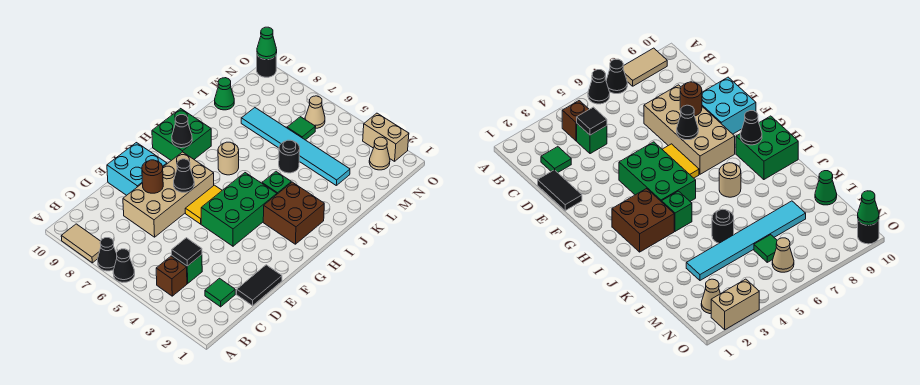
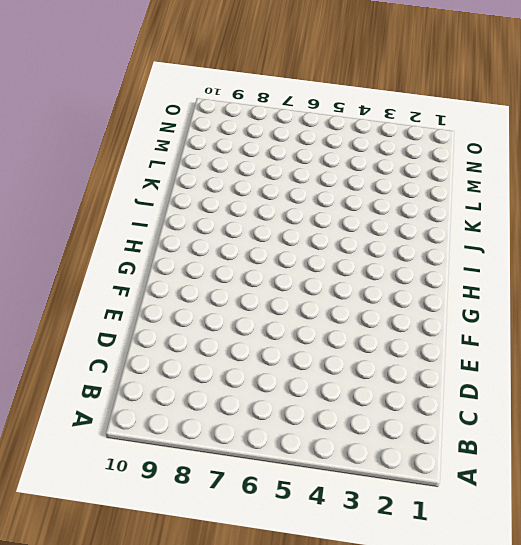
none -> black 1x1 cone [113,249,135,282]
none -> black 1x1 cone [98,238,117,271]
none -> tan 1x2 tile [61,224,101,263]

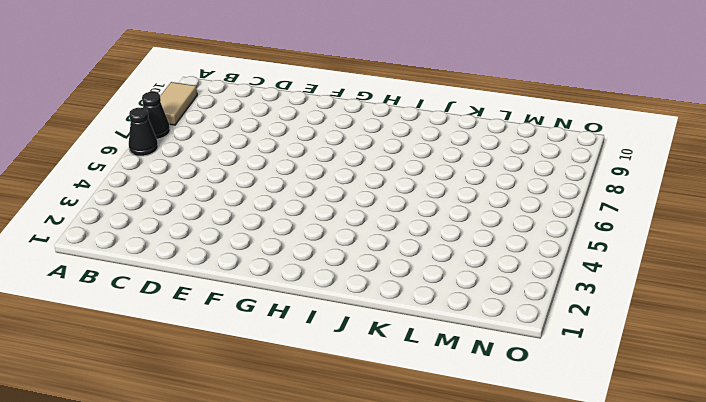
none -> brown 1x1 brick [156,256,187,296]
none -> green 1x1 tile [205,278,235,307]
none -> green 1x1 brick [172,255,202,283]

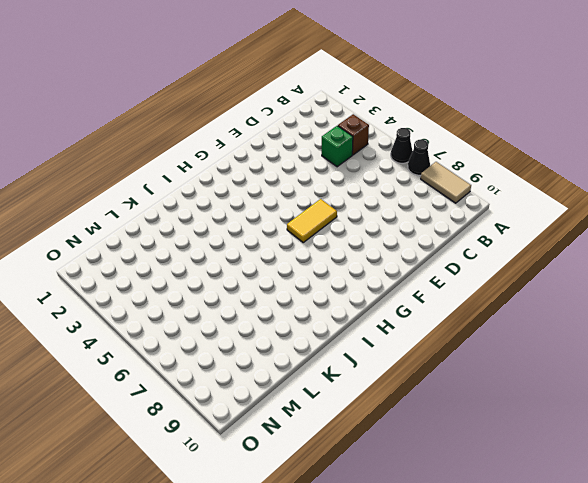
none -> green 1x1 tile [205,278,235,307]
none -> black 1x2 tile [237,265,282,306]
none -> tan 2x4 brick [123,152,214,237]

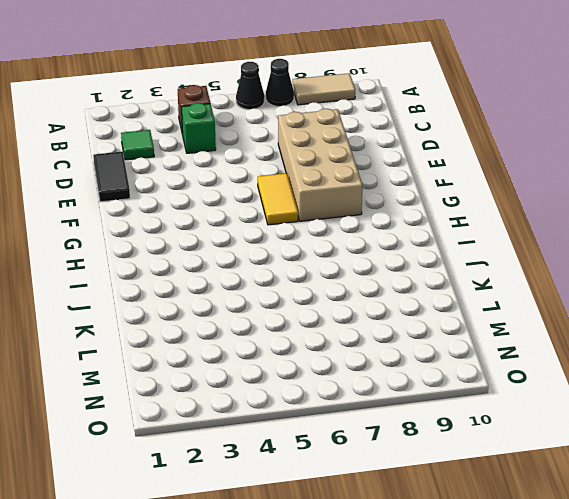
none -> cyan 2x2 brick [107,143,167,195]
none -> green 2x3 brick [201,173,277,246]
none -> brown 2x2 brick [263,182,324,244]

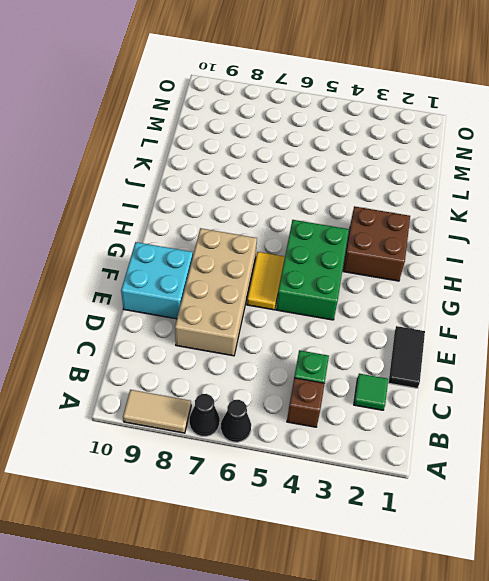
none -> green 2x2 brick [152,109,211,161]
none -> green 1x1 brick [262,172,291,194]
none -> tan 1x1 round brick [218,142,239,175]

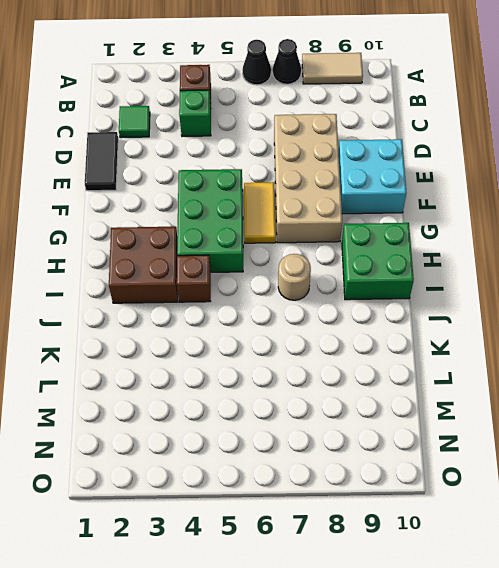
brown 1x1 brick [177,255,211,302] -> green 1x1 brick [262,172,291,194]
none -> black 1x1 round brick [279,140,300,173]
none -> cyan 1x6 tile [241,108,350,185]
none -> green 1x1 cone [215,78,234,110]

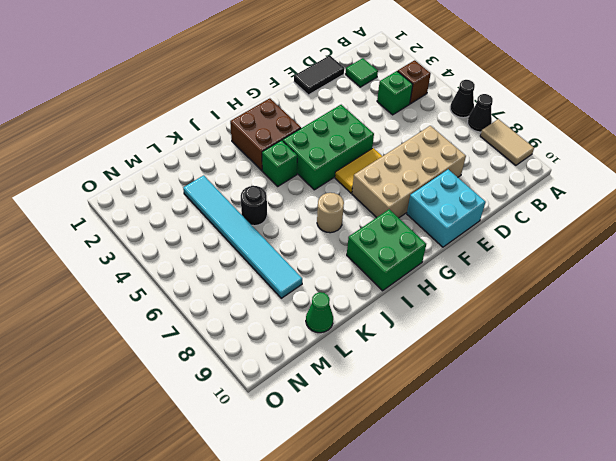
none -> green 1x1 tile [287,117,315,140]
none -> tan 1x1 cone [369,137,390,170]
none -> tan 1x1 cone [305,96,325,128]

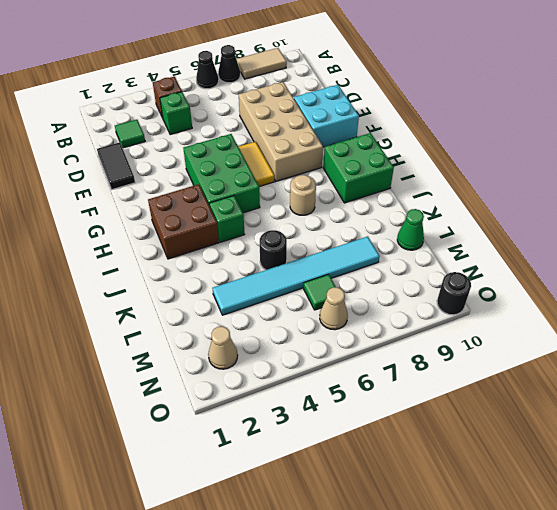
none -> tan 1x2 brick [363,113,409,161]
none -> black 1x1 tile [172,238,202,266]
none -> brown 1x1 round brick [142,160,163,193]

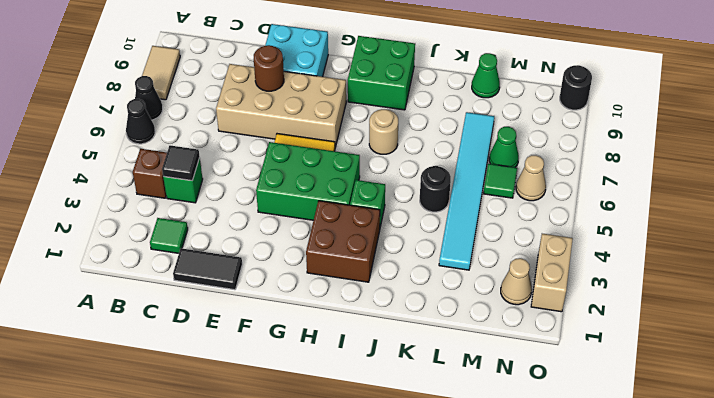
green 1x1 cone [489,127,519,167] -> green 1x1 cone moved to [257,27,277,60]
none -> black 1x1 cone [174,159,194,192]
none -> black 1x1 cone [172,115,192,148]

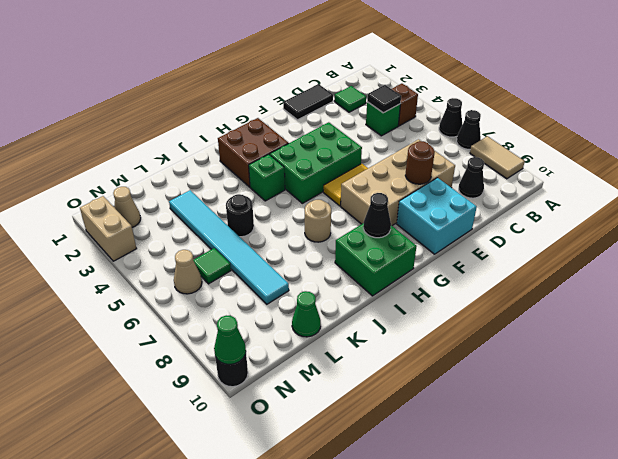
black 1x1 cone [459,157,484,198] -> black 1x1 cone moved to [174,159,194,192]

